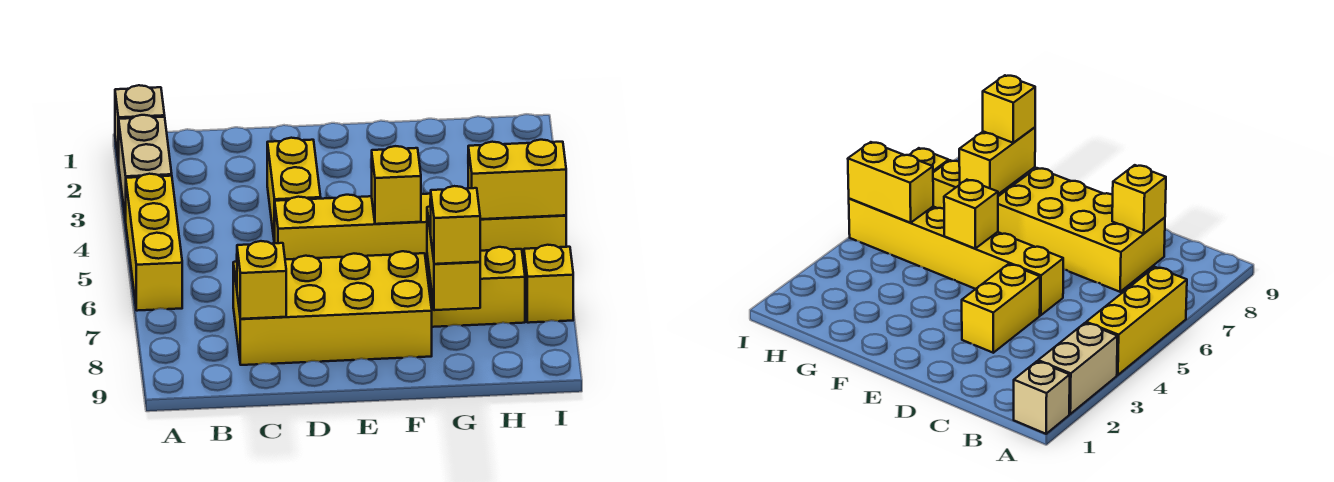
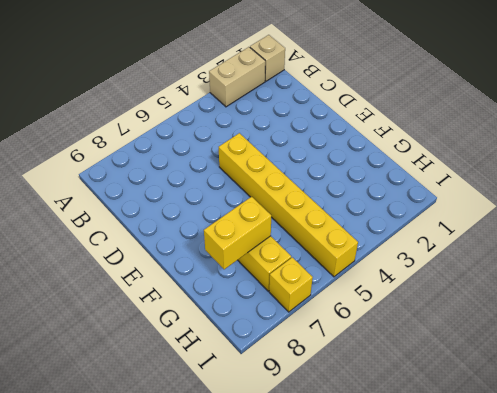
none -> yellow 1x3 brick [126,174,182,311]
none -> yellow 2x4 brick [233,251,432,365]
none -> yellow 1x2 brick [267,138,321,243]

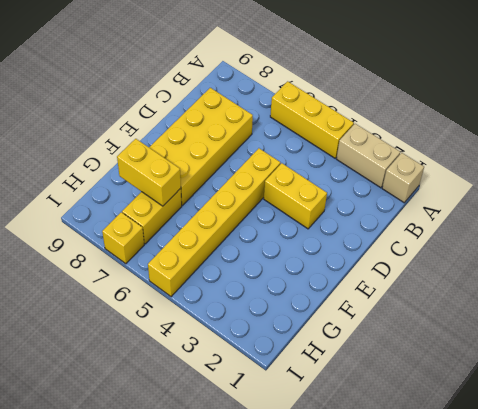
none -> yellow 1x1 brick [237,241,286,319]
none -> yellow 1x1 brick [372,146,421,224]
none -> yellow 1x2 brick [468,140,566,219]

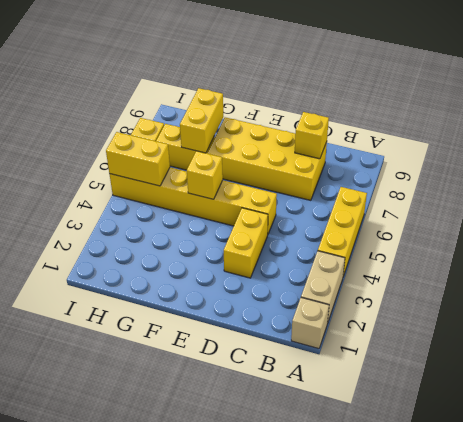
none -> yellow 1x1 brick [430,186,481,264]

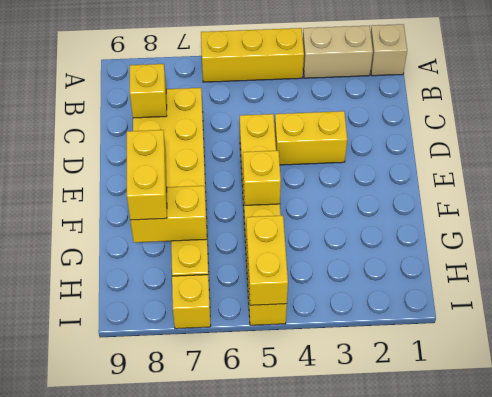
yellow 1x2 brick [127,130,167,220] -> yellow 1x1 brick [430,186,481,264]

